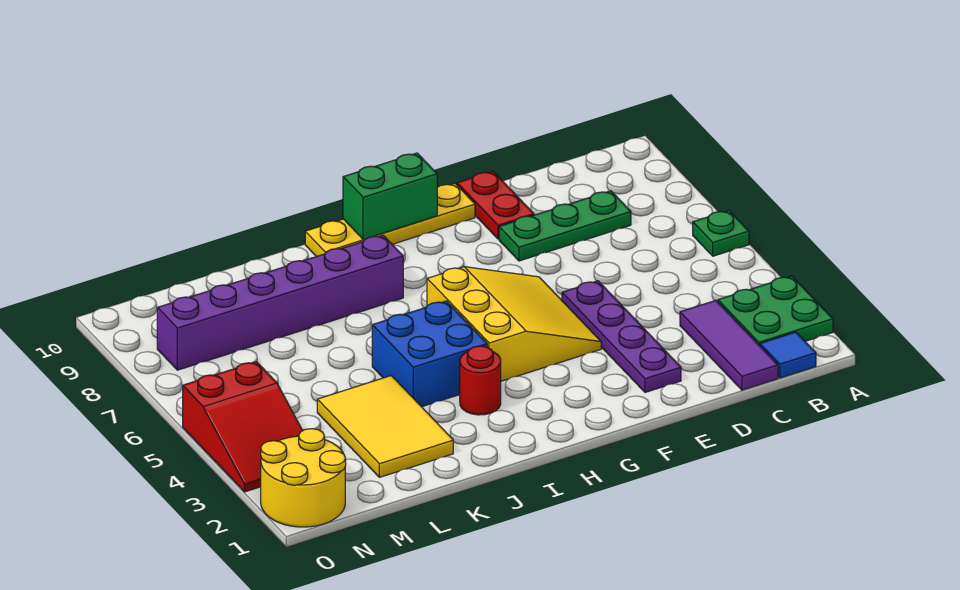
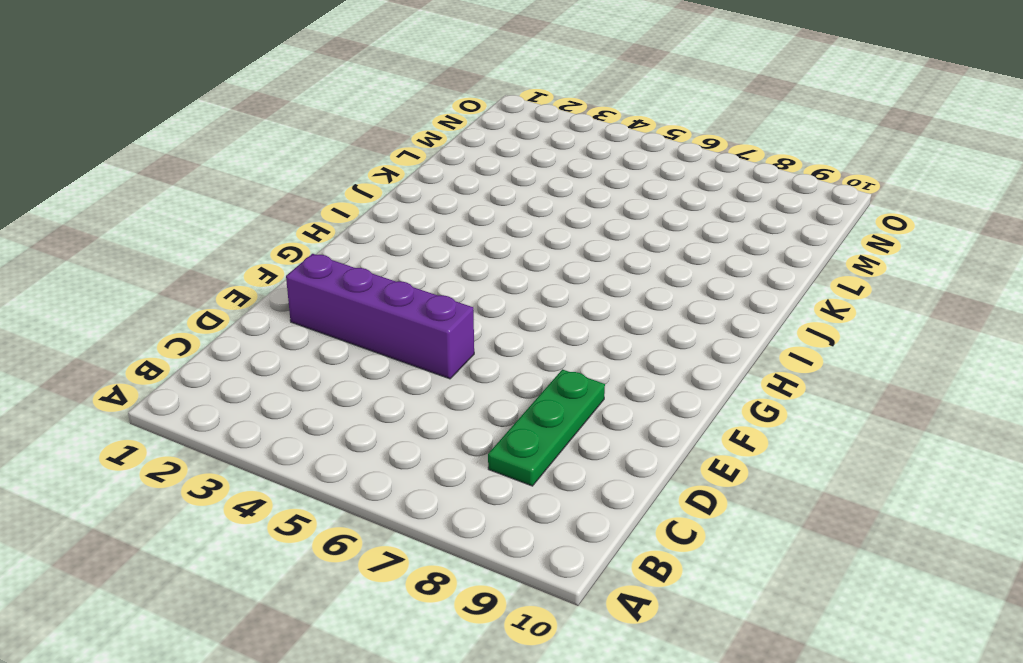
purple 1x4 brick [286,254,474,379] -> purple 1x4 plate [562,281,681,392]
none -> green 2x2 plate [718,276,833,346]
none -> green 1x1 plate [693,210,749,256]
none -> blue 1x1 tile [760,332,816,378]

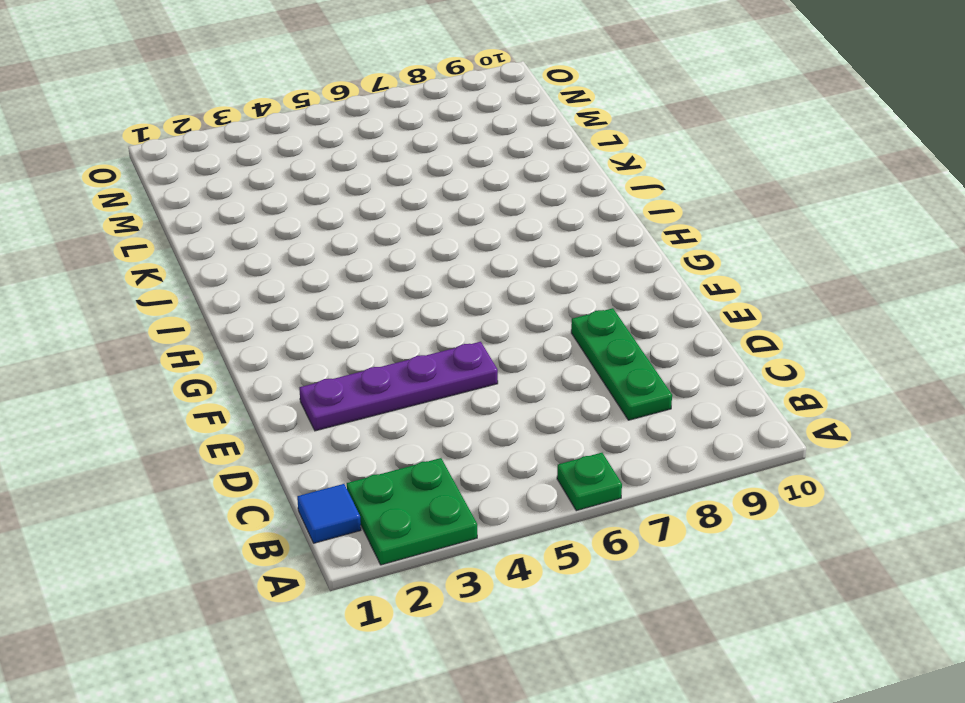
none -> purple 1x3 tile [680,300,778,390]
none -> red 1x2 plate [457,171,534,239]
none -> yellow 3x3 slope [427,267,601,381]

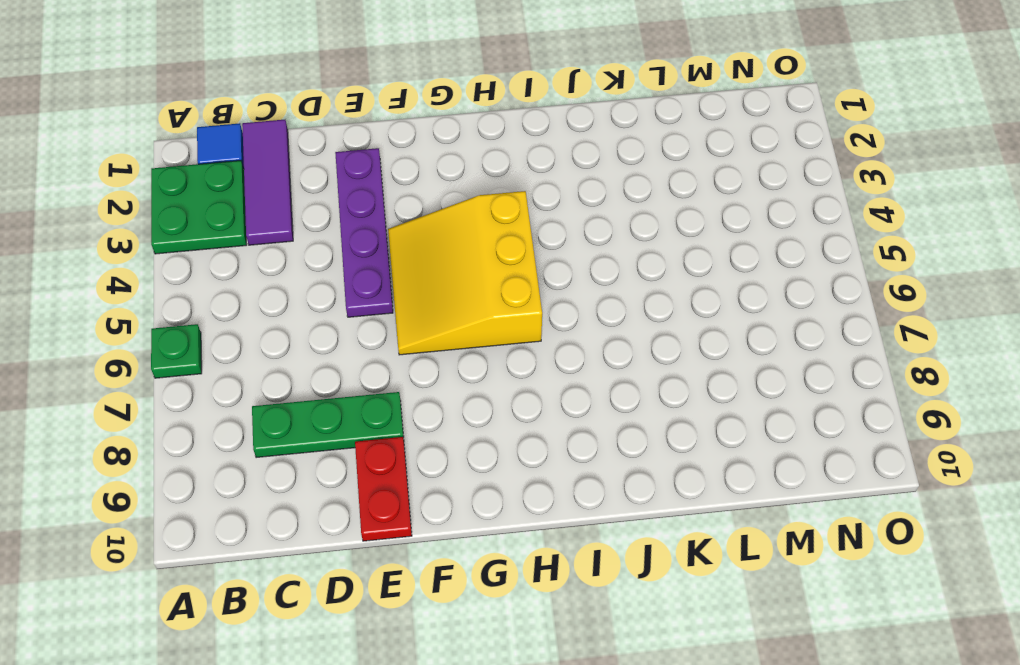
none -> yellow 1x4 plate [305,183,475,257]
none -> red 1x1 round brick [460,346,501,415]
none -> blue 2x2 brick [372,301,487,407]

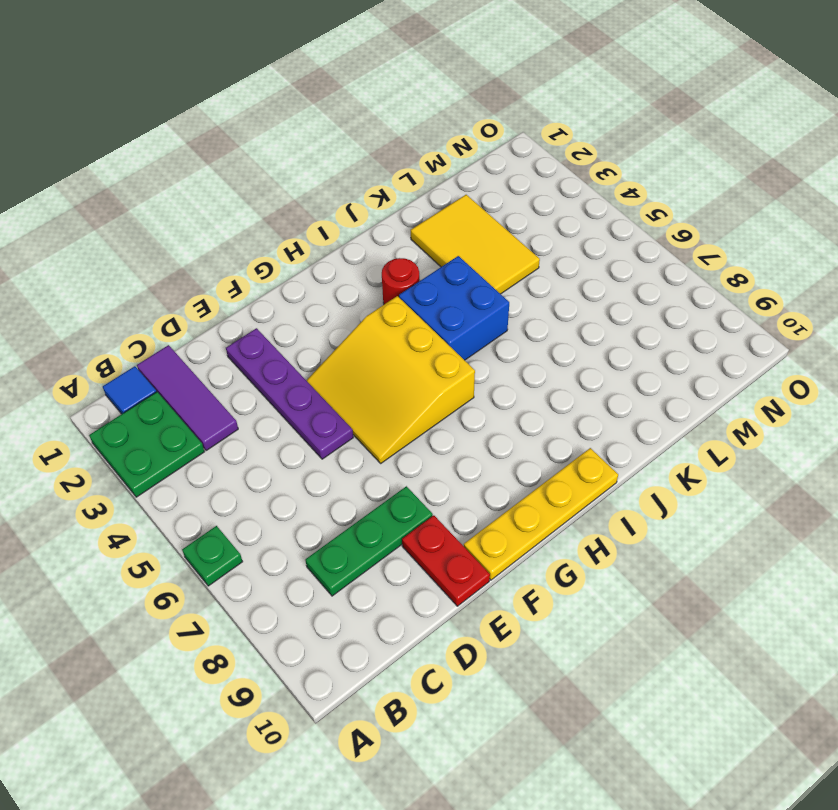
none -> purple 1x6 brick [157,235,403,370]
none -> yellow 2x2 round brick [261,429,346,527]
none -> red 2x3 slope [183,362,303,492]

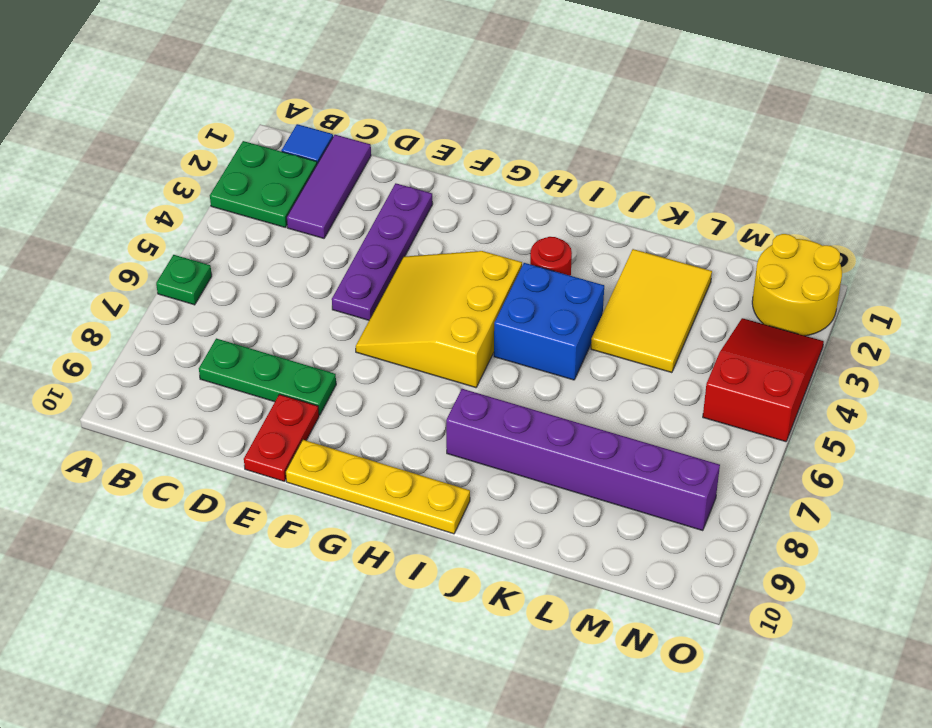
none -> green 1x2 brick [343,153,437,239]

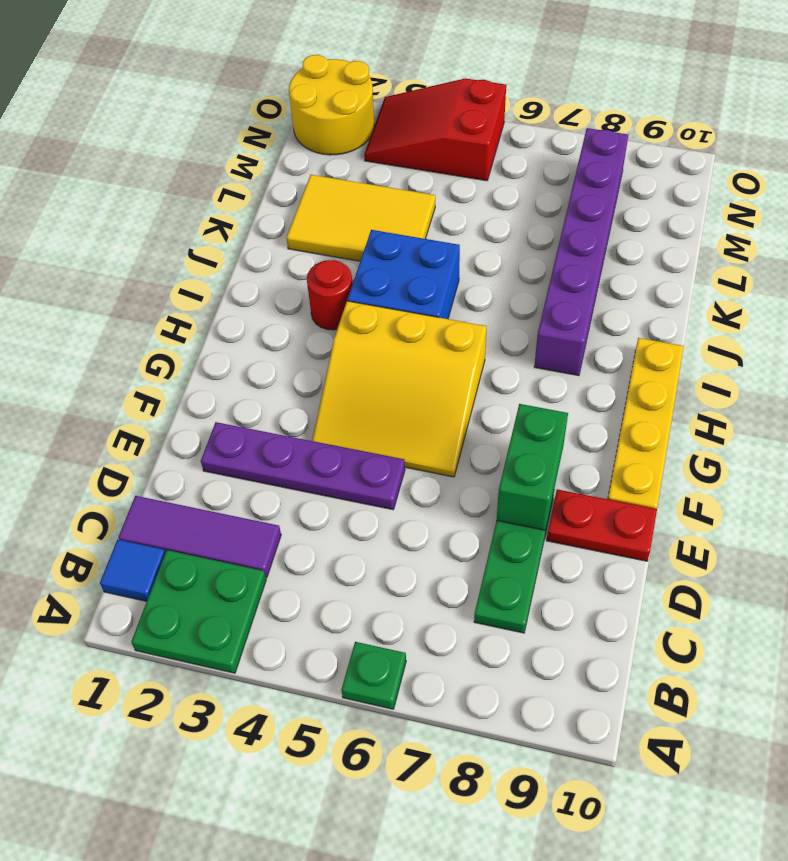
green 1x2 brick [497,404,568,530] -> green 1x2 brick moved to [343,153,437,239]

